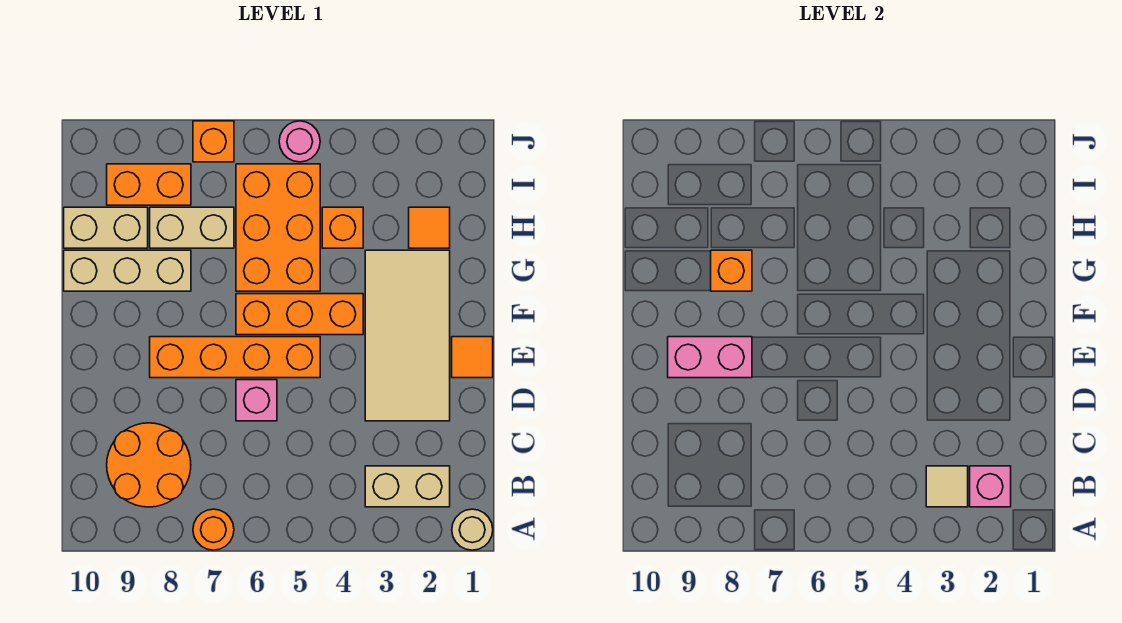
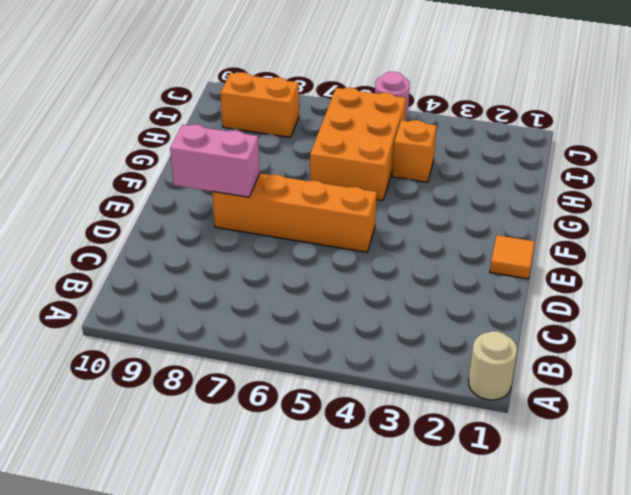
none -> orange 1x1 round brick [193,509,234,550]
none -> tan 1x2 brick [365,466,450,507]
none -> orange 2x2 round brick [107,423,191,507]

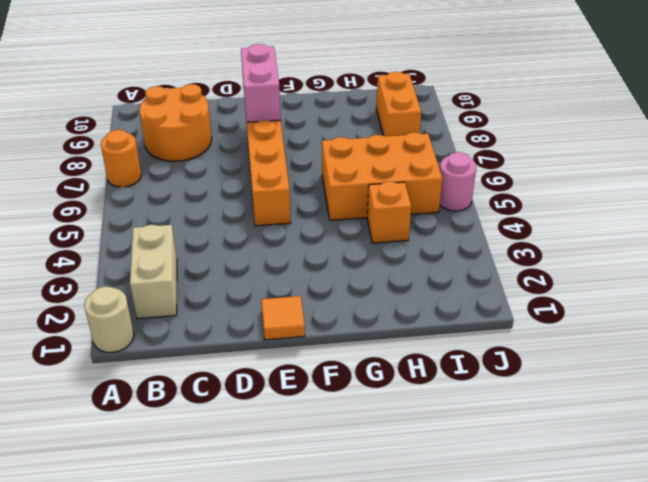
none -> tan 2x4 tile [365,250,450,421]
none -> pink 1x1 brick [236,380,277,421]
none -> orange 1x3 brick [236,294,363,335]

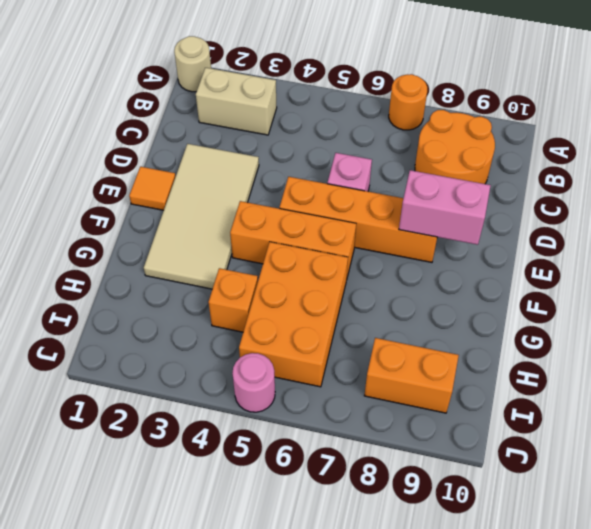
none -> tan 1x3 brick [64,250,191,291]
none -> orange 1x1 tile [409,207,450,248]
none -> tan 1x2 brick [150,207,234,248]

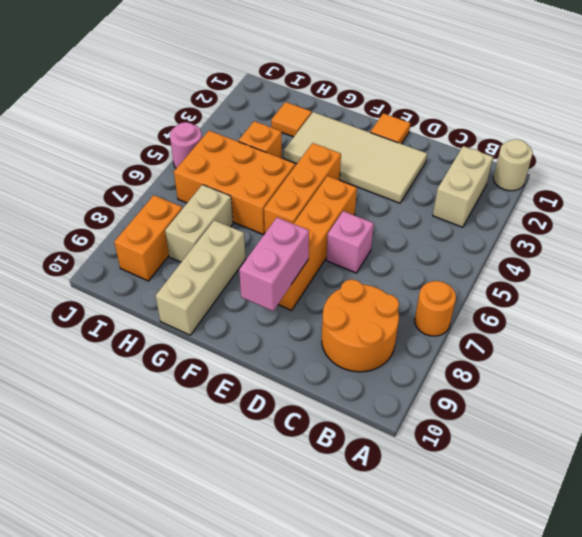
none -> tan 1x2 brick [64,207,148,248]
none -> orange 1x1 brick [193,121,234,162]
none -> pink 1x1 brick [970,466,1011,507]

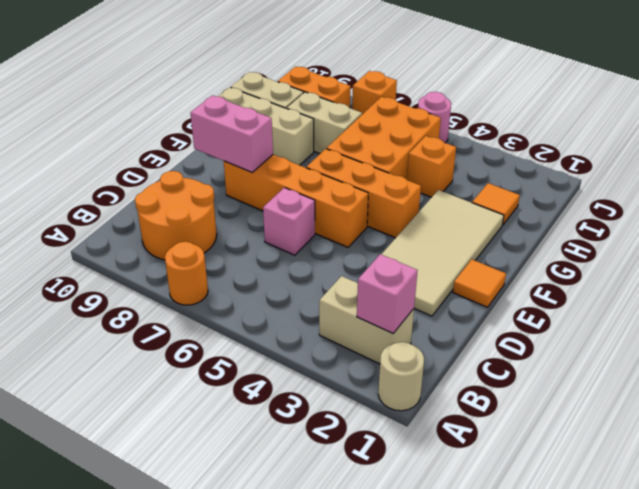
none -> tan 1x1 tile [926,466,968,507]
none -> orange 1x1 brick [711,250,752,291]

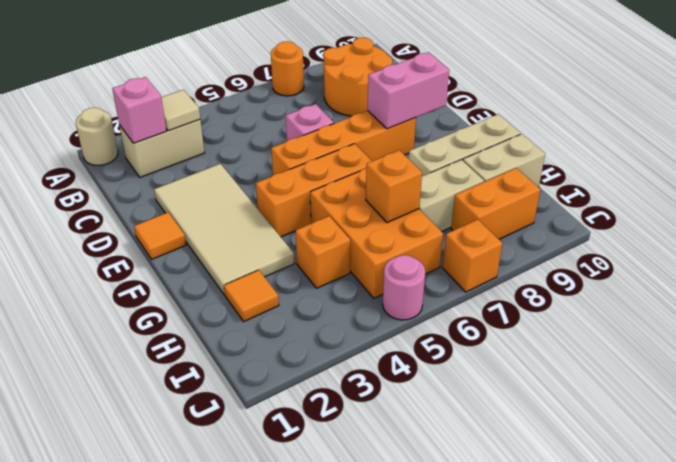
orange 1x1 brick [366,150,422,223] -> orange 1x1 brick moved to [711,250,752,291]

